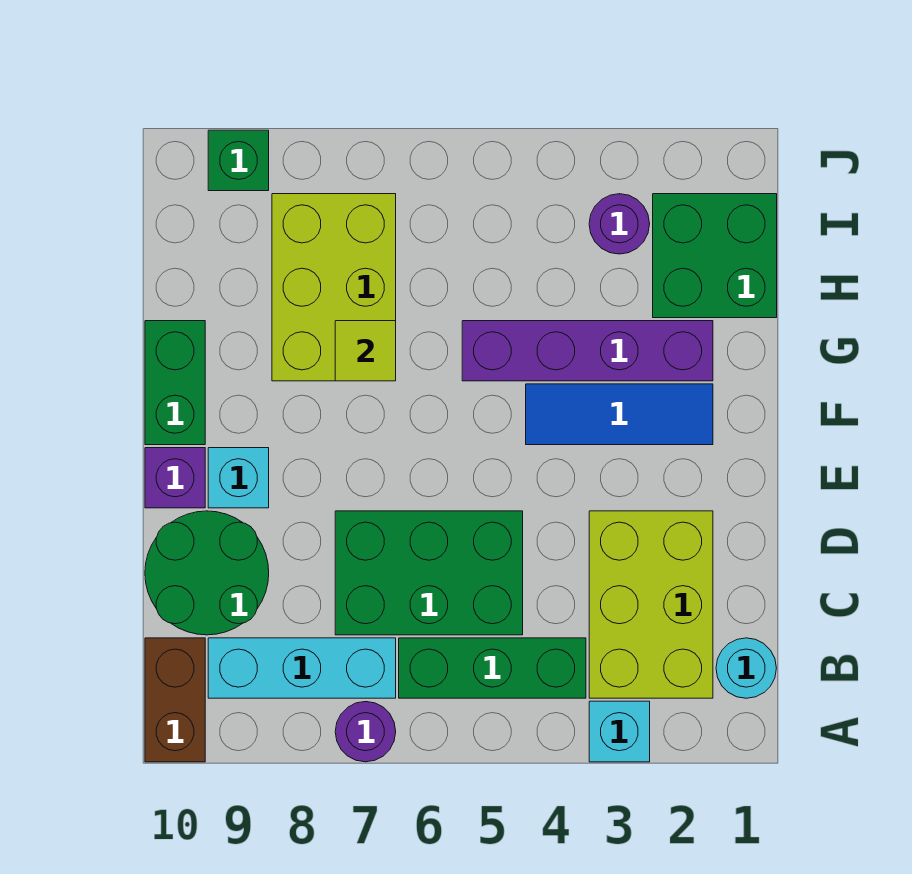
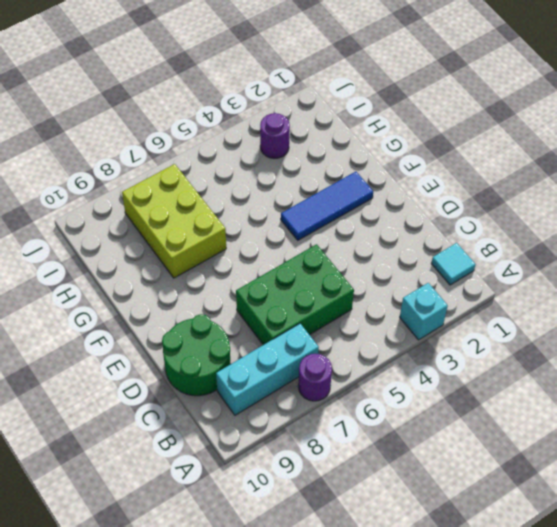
cyan 1x1 tile [431,243,475,285] -> cyan 1x1 round brick [716,638,776,698]
none -> brown 1x2 brick [145,638,205,762]
none -> lime 2x3 brick [589,511,713,698]
none -> green 1x3 brick [399,638,586,698]

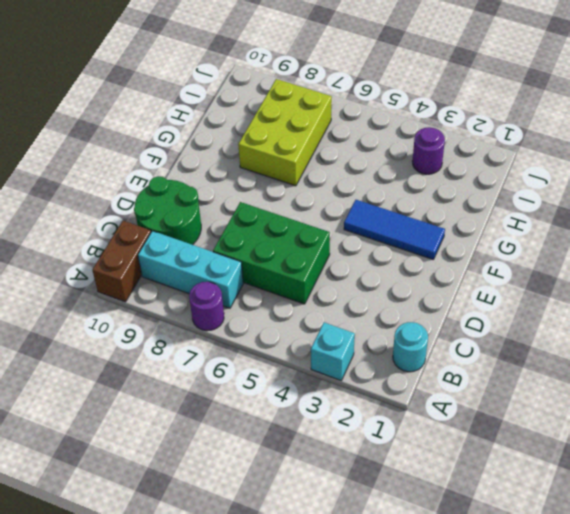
none -> lime 2x3 brick [589,511,713,698]
none -> green 1x3 brick [399,638,586,698]
none -> cyan 1x1 brick [208,448,269,508]

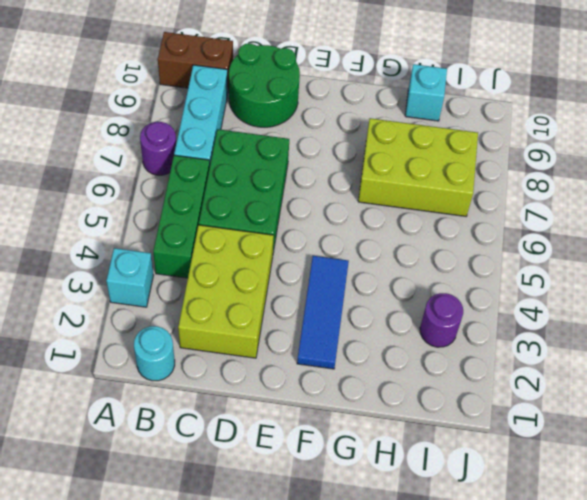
lime 2x3 brick [178,225,274,358] -> lime 2x3 brick turned to [589,511,713,698]
cyan 1x1 brick [405,64,447,121] -> cyan 1x1 brick moved to [208,448,269,508]
none -> purple 1x1 brick [145,448,205,508]
none -> green 1x2 brick [145,321,205,445]
none -> purple 1x4 brick [462,321,713,381]

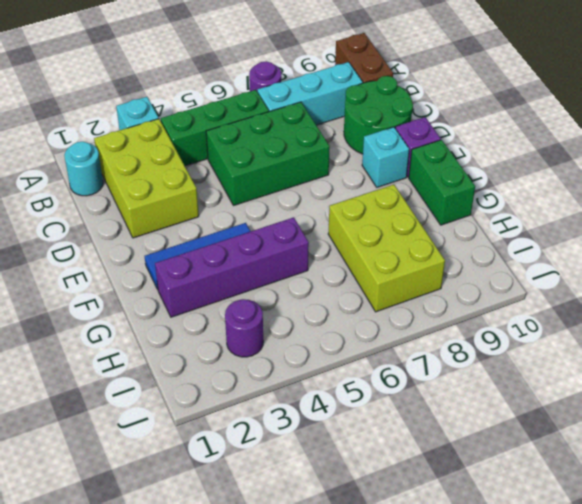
none -> green 2x2 brick [653,194,777,318]
none -> green 1x1 brick [208,130,269,191]
none -> lime 1x1 tile [335,321,396,381]

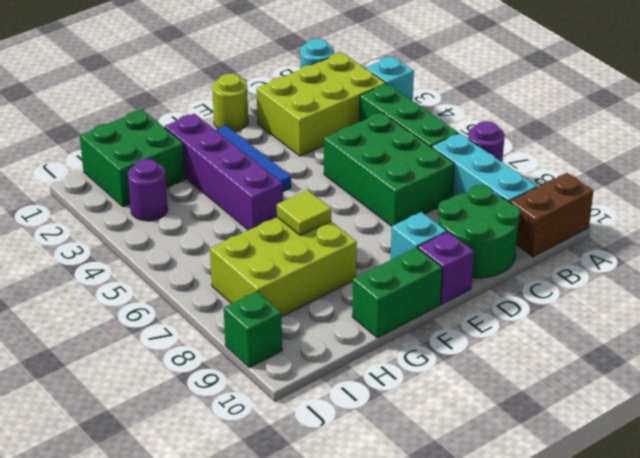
lime 1x1 round brick [212,73,248,131] -> none

